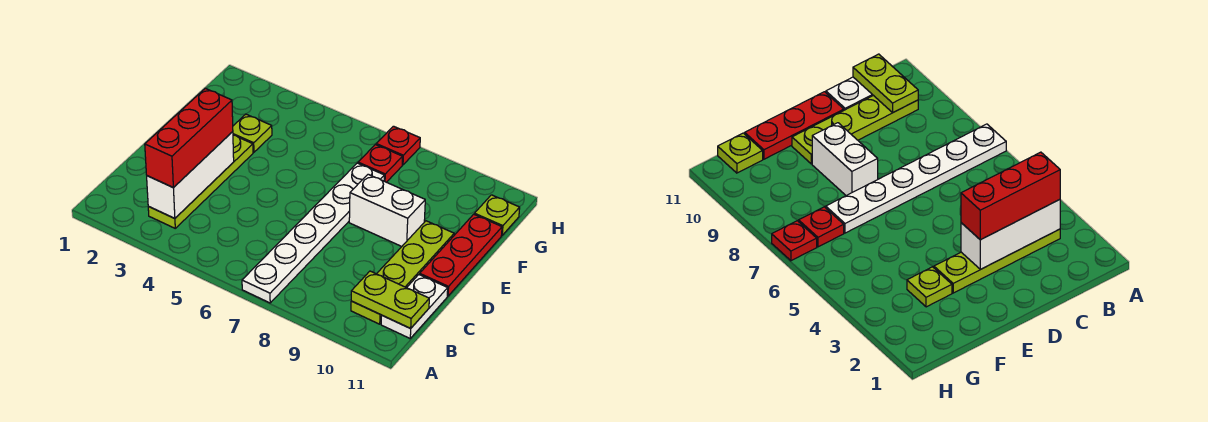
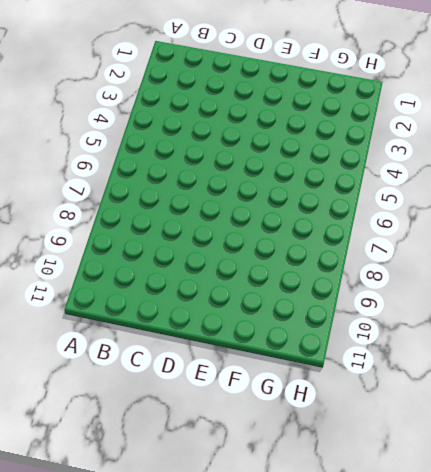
none -> white 1x6 plate [242,163,384,303]
none -> lime 1x4 plate [148,135,253,228]
none -> lime 1x4 plate [351,221,454,324]

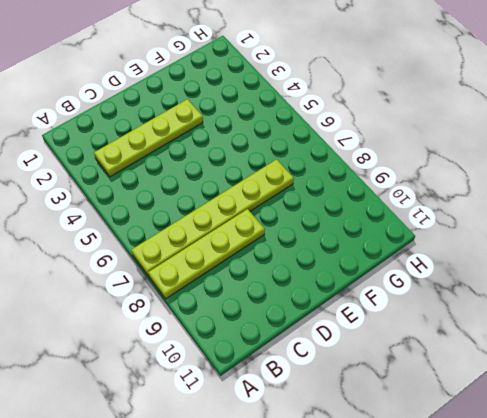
lime 1x6 plate [132,159,294,276] -> white 1x6 plate [242,163,384,303]
lime 1x4 plate [148,209,265,299] -> lime 1x4 plate moved to [351,221,454,324]
none -> white 1x2 plate [381,275,448,338]
none -> red 1x3 plate [420,214,502,296]
none -> white 1x2 brick [349,174,425,246]

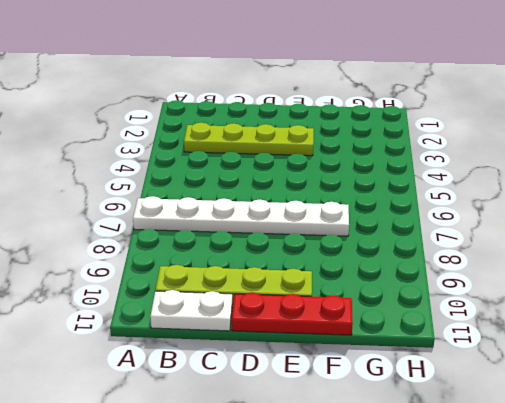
none -> white 1x2 brick [349,174,425,246]
none -> lime 1x1 plate [233,114,272,152]
none -> red 1x1 plate [358,145,402,182]

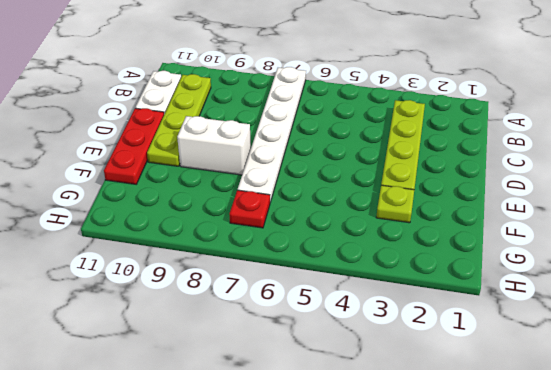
none -> lime 1x1 plate [474,195,520,235]
none -> red 1x1 plate [376,126,420,165]
none -> white 1x3 brick [147,132,234,218]

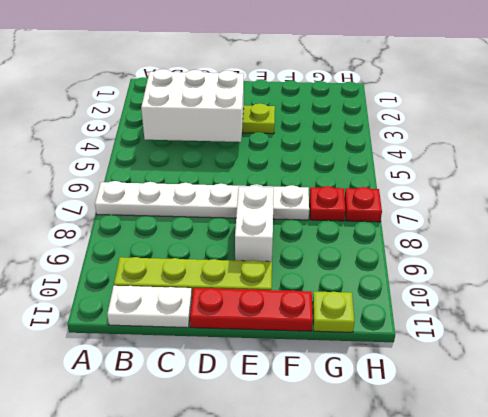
white 2x3 brick [141,69,244,142] -> white 1x3 brick [147,132,234,218]
none -> lime 1x1 plate [233,114,272,152]
none -> lime 1x2 plate [351,271,429,328]
none -> red 1x3 brick [145,88,233,188]

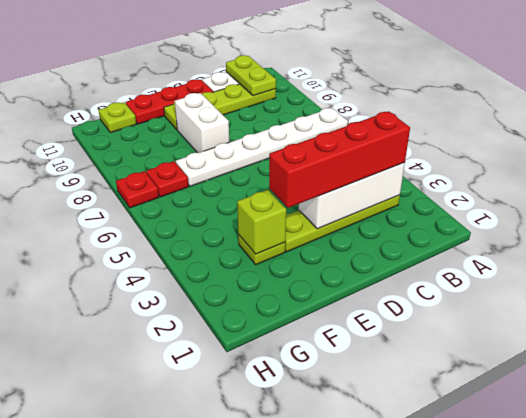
red 1x4 brick [269,111,410,208] -> red 1x3 brick [145,88,233,188]
lime 1x1 brick [237,190,286,254] -> none

